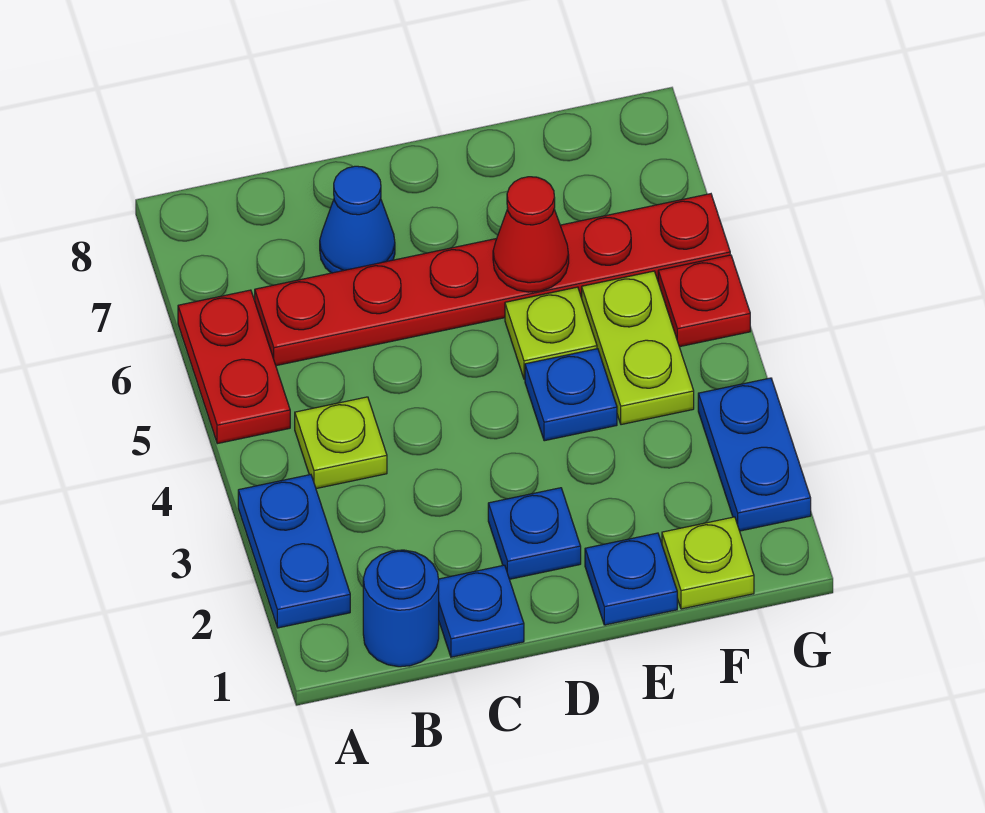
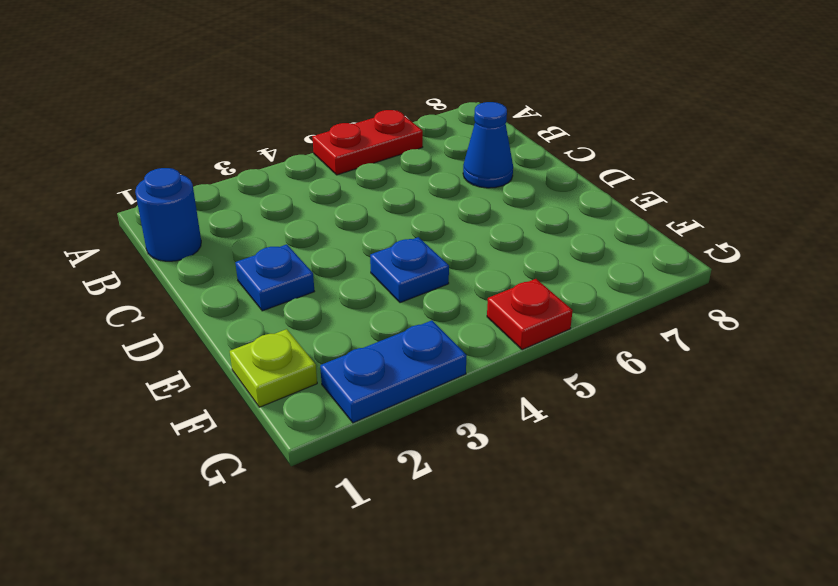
none -> blue 1x2 plate [238,475,350,628]
none -> lime 1x1 plate [295,397,387,489]
none -> red 1x6 plate [255,194,730,366]

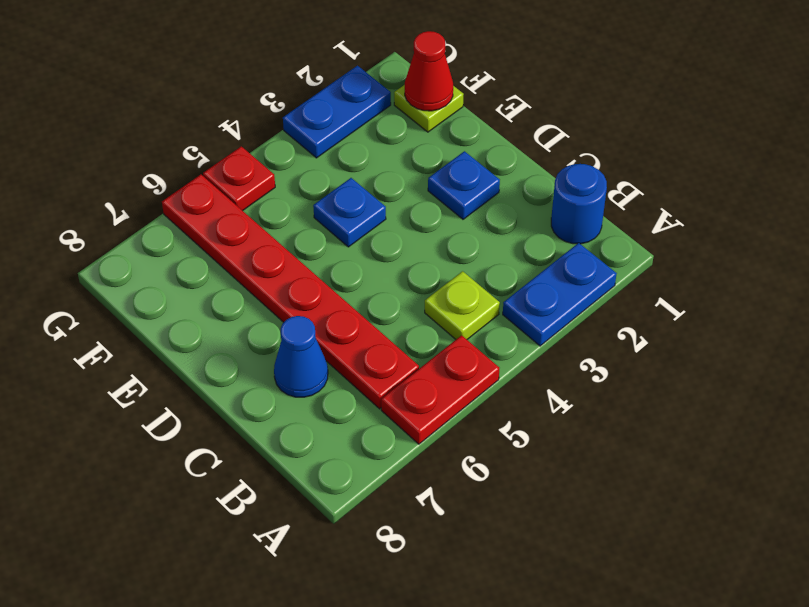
red 1x1 cone [405,31,453,111] -> red 1x1 cone moved to [493,177,569,292]
none -> blue 1x1 plate [438,565,524,657]
none -> blue 1x1 plate [585,533,677,625]
none -> lime 1x1 plate [505,287,597,379]

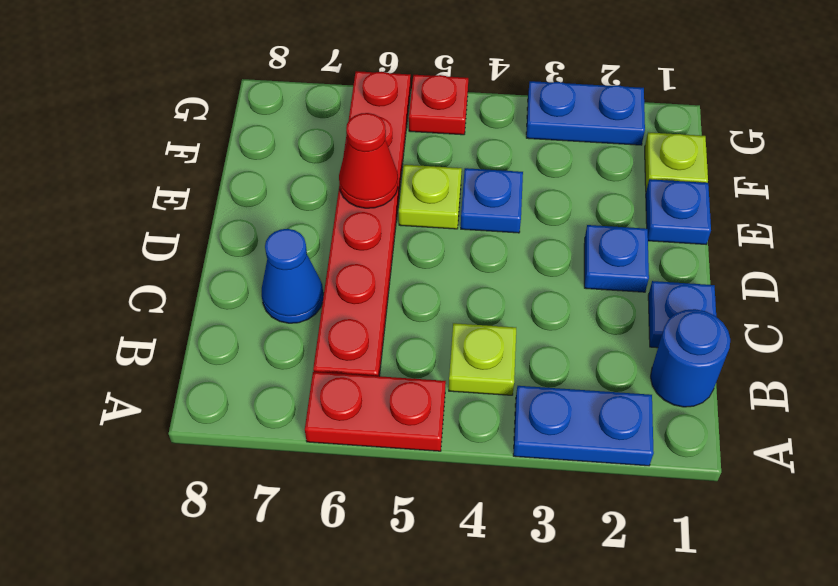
none -> lime 1x2 plate [582,271,694,425]

